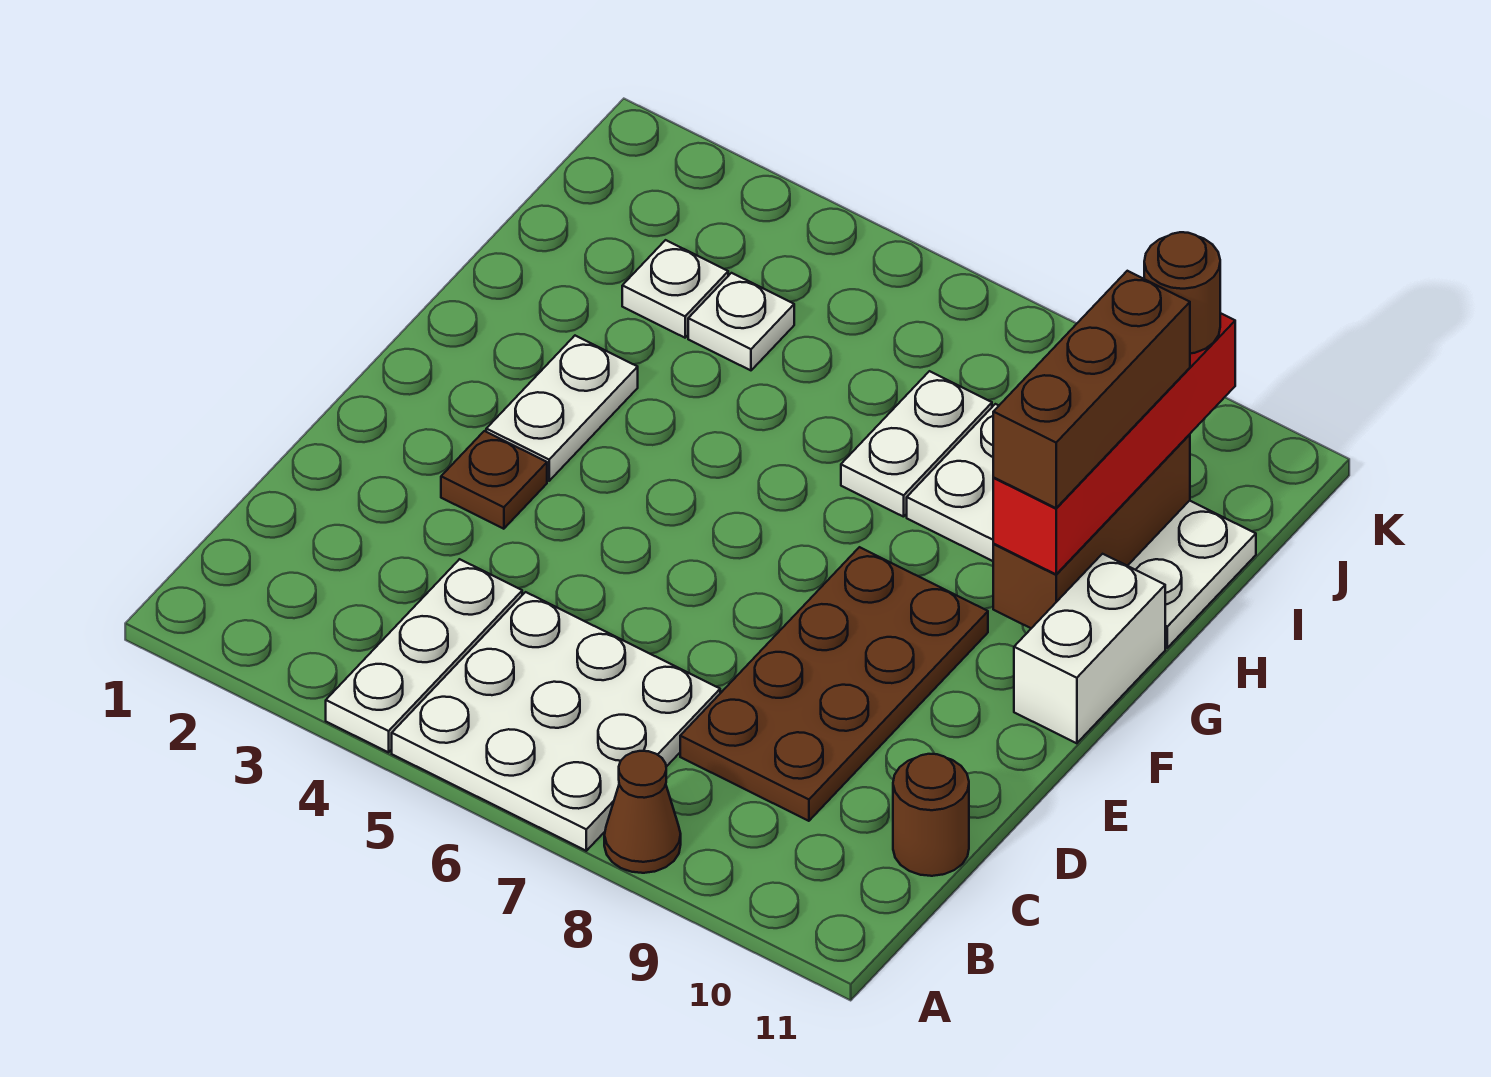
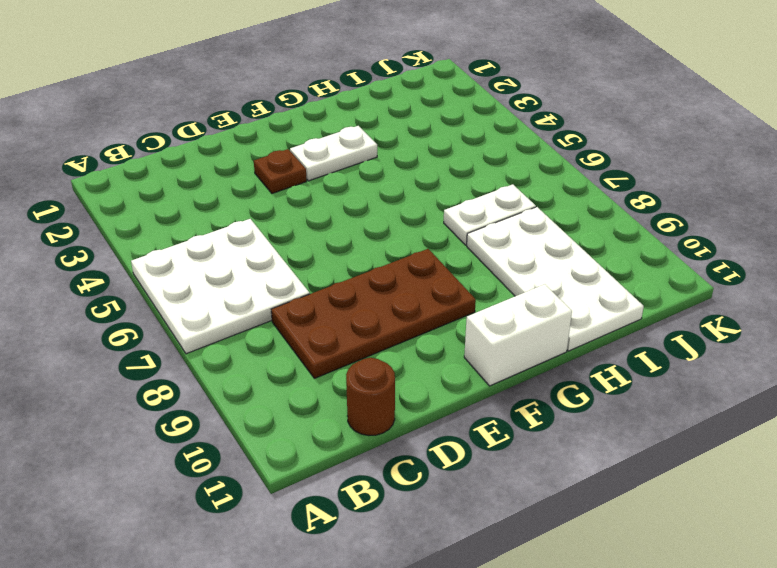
none -> white 1x3 plate [326,559,522,752]
none -> brown 1x1 cone [604,751,681,873]
none -> white 1x1 plate [622,240,728,338]

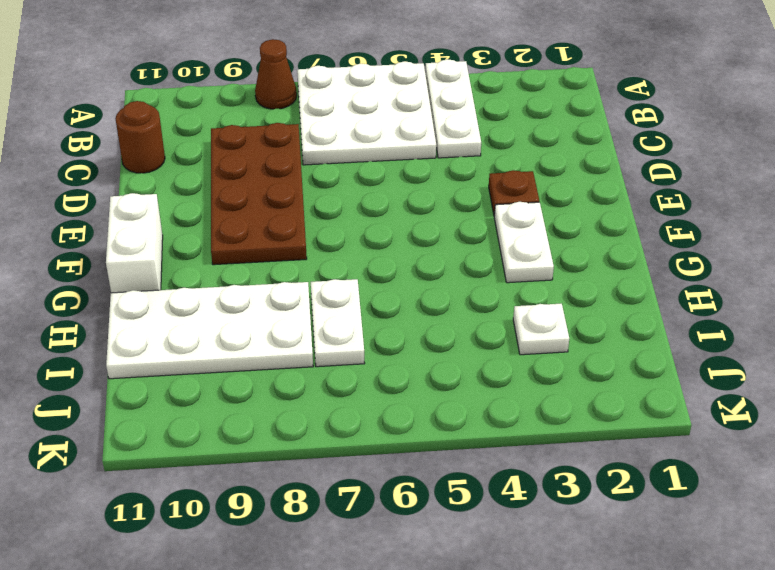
none -> white 1x1 plate [688,273,794,370]
none -> brown 1x3 brick [993,434,1190,628]
none -> red 1x4 brick [993,313,1235,574]

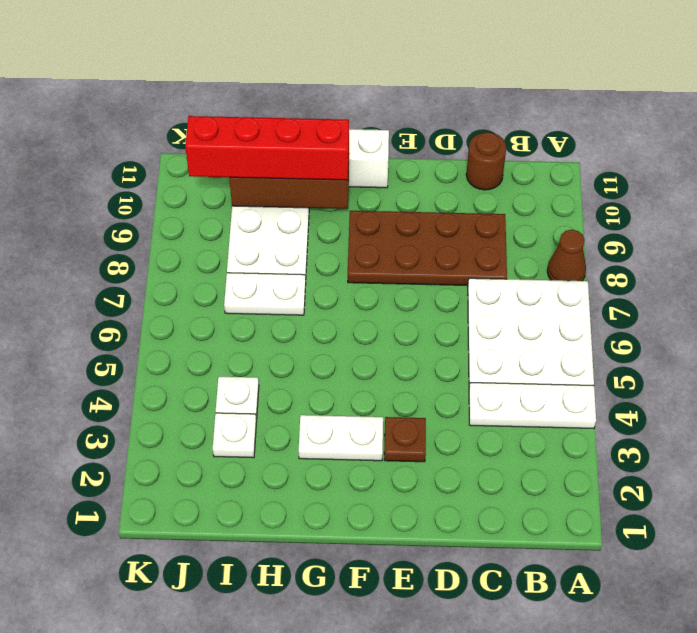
none -> brown 1x3 brick [993,271,1190,508]
none -> brown 1x1 round brick [1144,232,1220,353]

